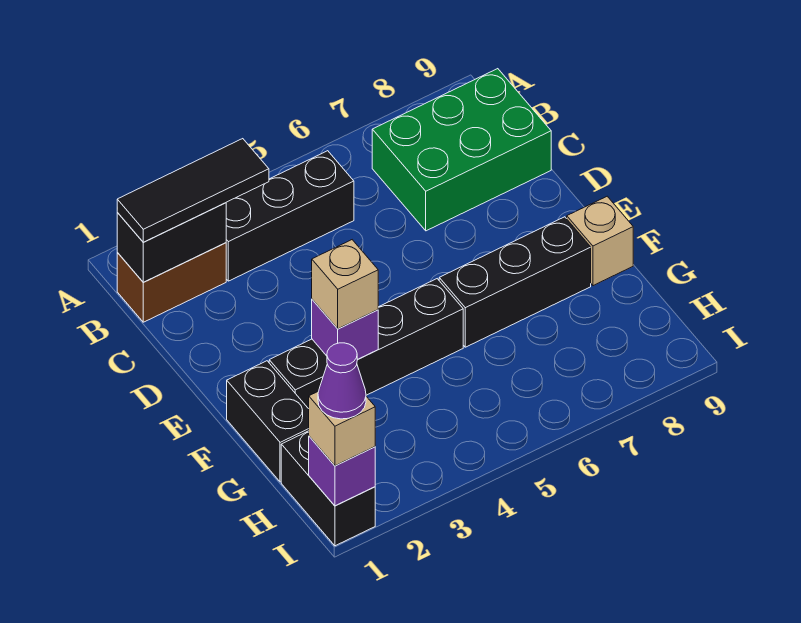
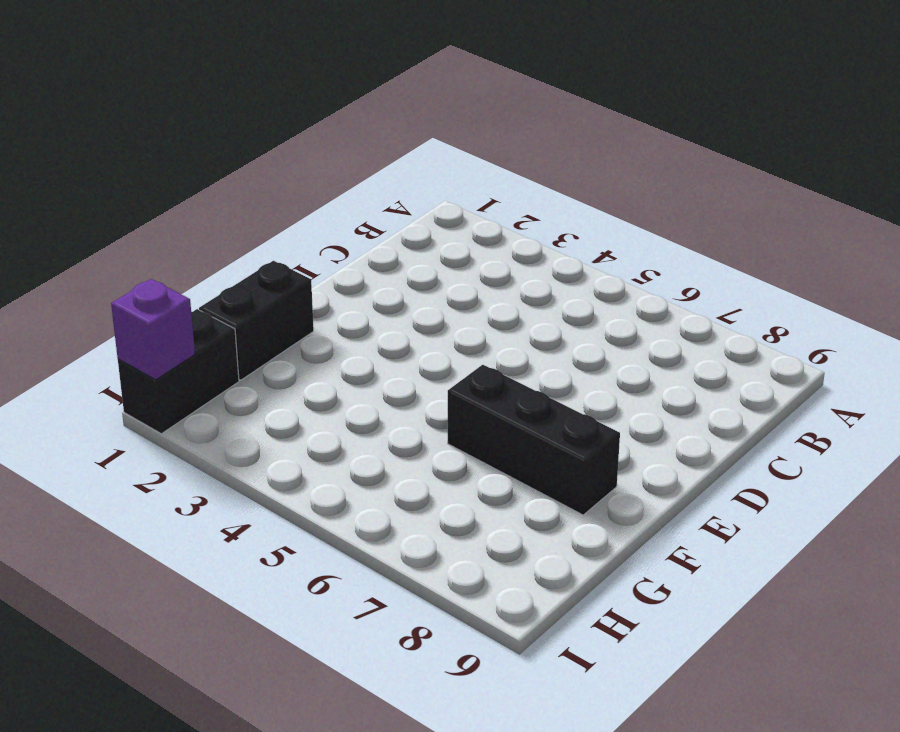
none -> brown 1x2 brick [117,243,226,322]
none -> black 1x3 brick [226,151,354,281]
none -> green 2x3 brick [372,69,551,231]

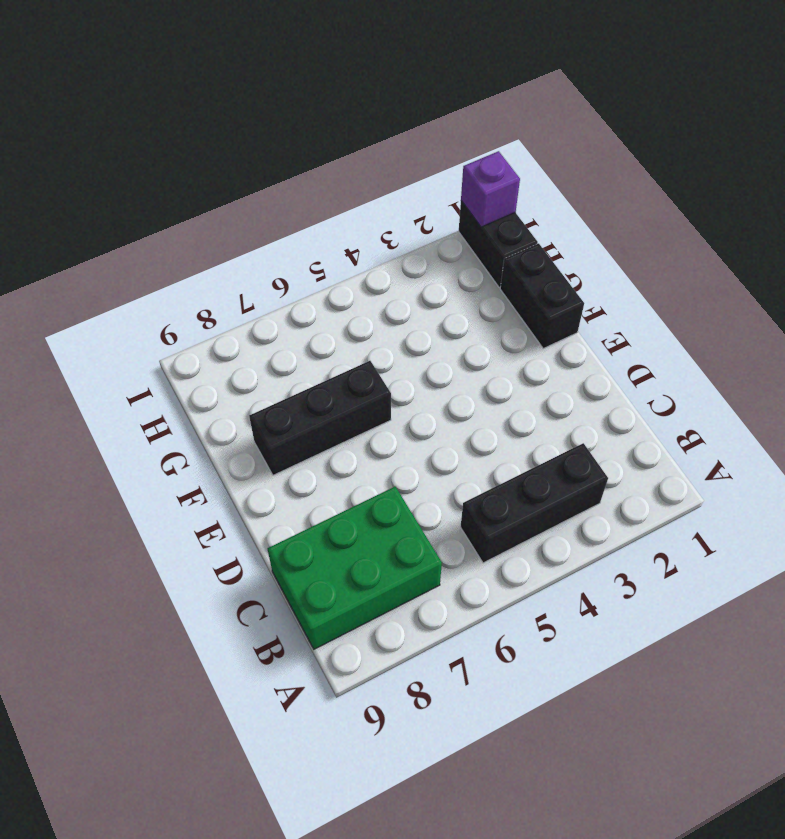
none -> brown 1x2 brick [117,243,226,322]
none -> black 1x4 brick [269,279,463,409]
none -> tan 1x1 brick [567,196,633,286]

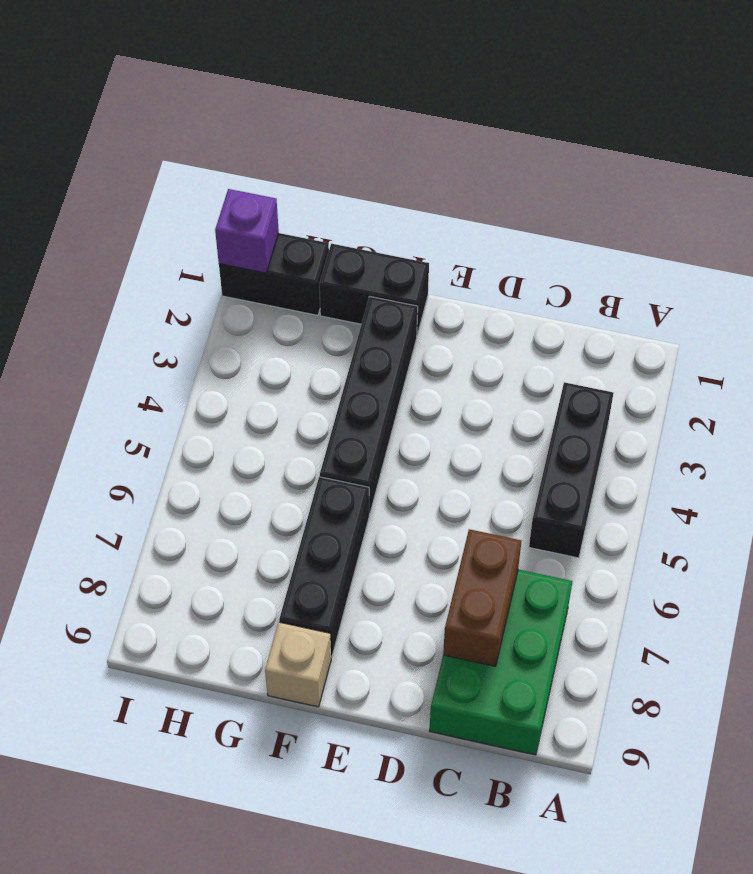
brown 1x2 brick [443,529,521,666] -> brown 1x2 brick moved to [117,243,226,322]
none -> black 1x2 brick [117,203,226,282]
none -> purple 1x1 brick [312,300,378,360]
none -> black 1x3 tile [117,139,269,242]

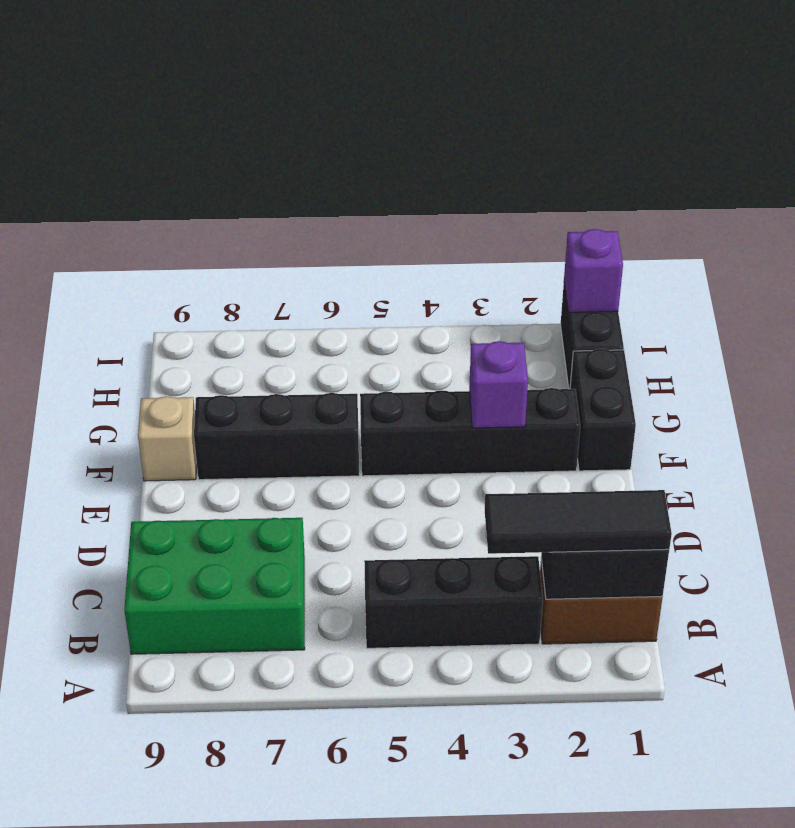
none -> tan 1x1 brick [312,240,378,329]
none -> tan 1x1 brick [309,392,375,466]
none -> purple 1x1 cone [318,343,366,419]

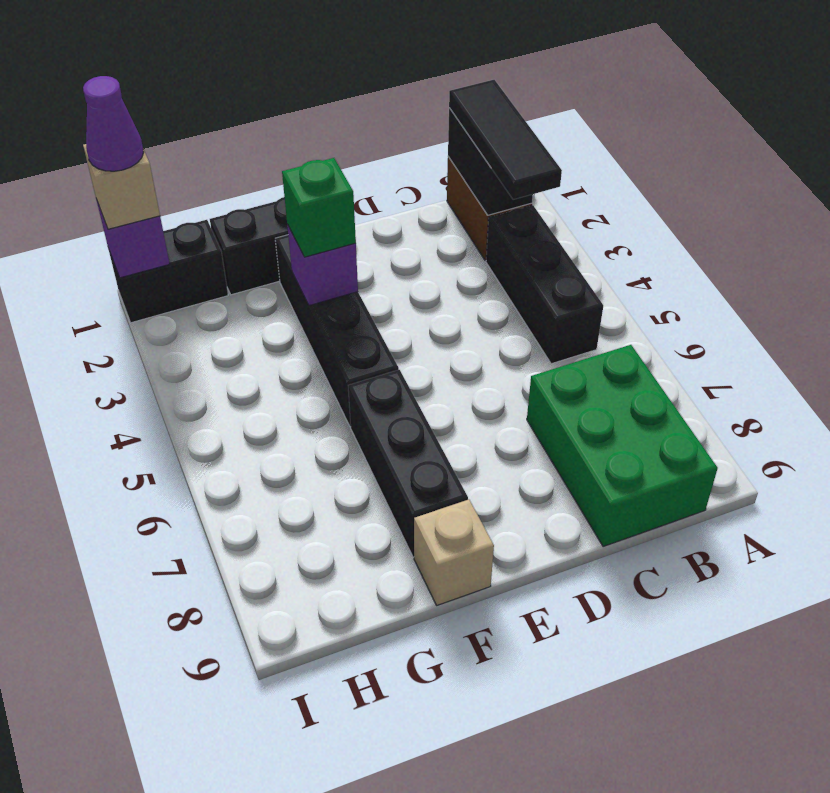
green 1x1 brick [282,158,356,257] -> tan 1x1 brick [312,240,378,329]

